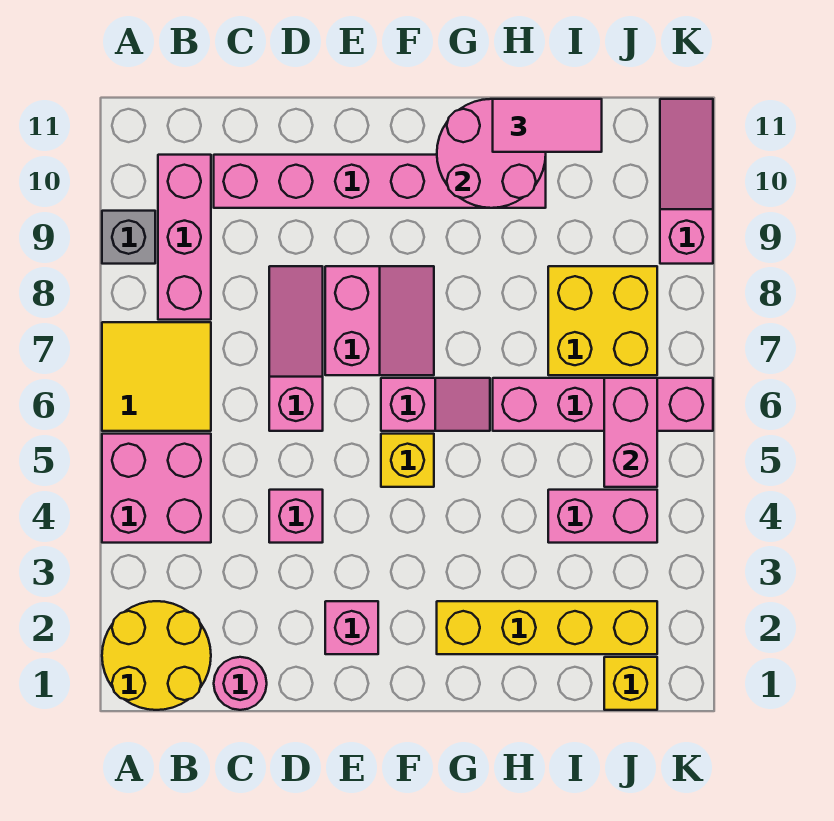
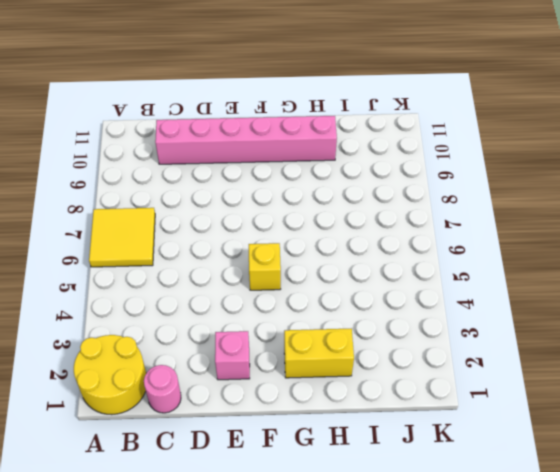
yellow 1x2 brick [284,329,354,378] -> yellow 1x4 brick [437,601,657,654]
none -> pink 2x2 brick [102,434,211,543]
none -> grey 1x1 brick [102,211,155,264]
none -> pink 1x3 brick [158,155,211,320]

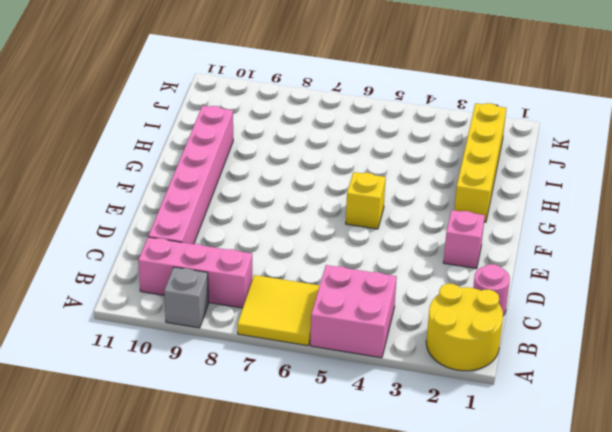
none -> pink 1x1 brick [269,490,323,543]
none -> pink 1x3 slope [269,266,323,431]
none -> pink 2x2 slope [325,266,434,375]

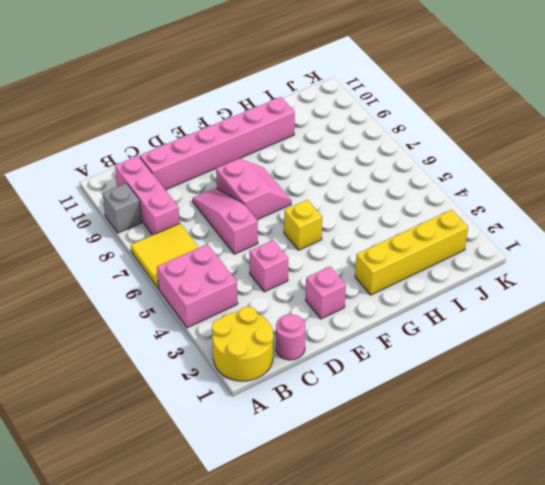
none -> pink 1x2 slope [381,378,490,431]
none -> pink 1x4 brick [493,378,713,431]
none -> pink 1x2 brick [548,490,657,543]

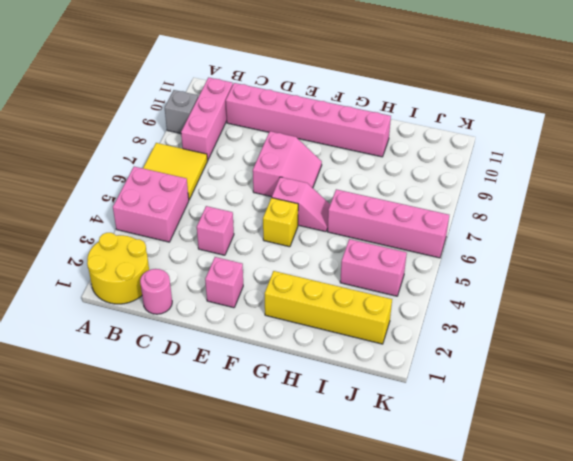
none -> pink 1x3 slope [269,266,323,431]
none -> yellow 2x2 brick [548,266,657,375]
none -> yellow 1x1 brick [604,657,657,710]

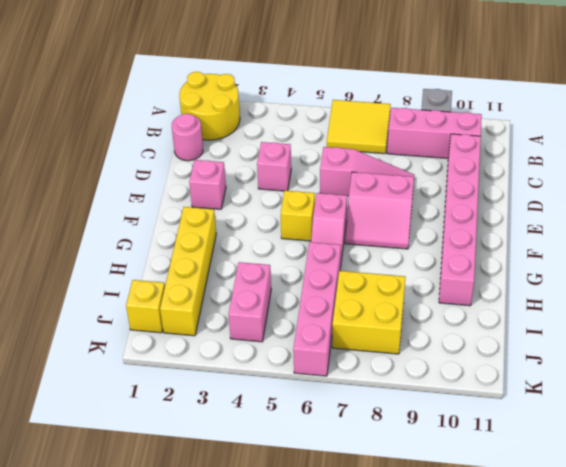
none -> pink 2x2 brick [102,434,211,543]
none -> pink 1x3 slope [660,99,713,264]
none -> pink 2x2 round brick [437,99,546,208]

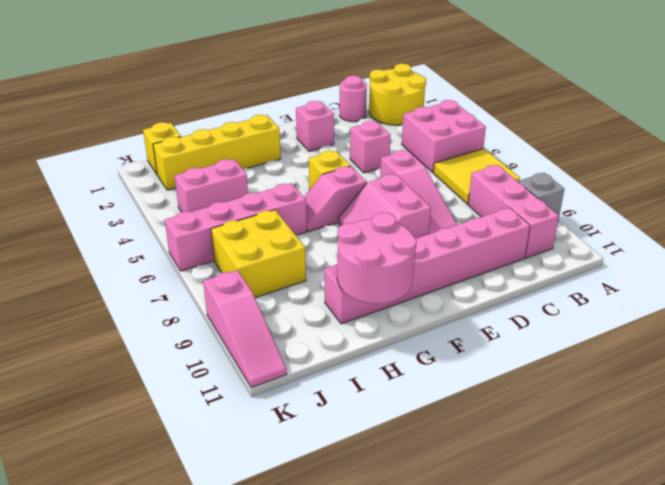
none -> pink 1x2 brick [604,378,657,487]
none -> pink 1x2 tile [493,99,602,152]

